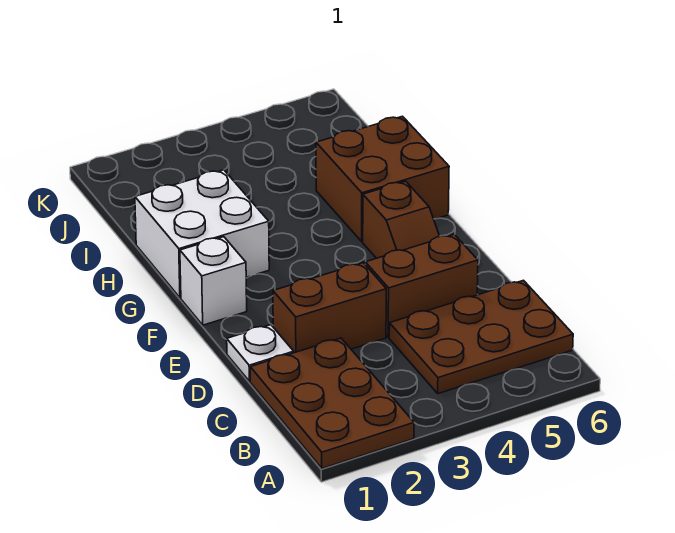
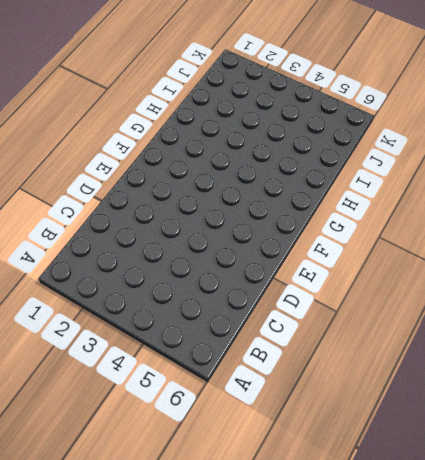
none -> brown 2x3 plate [250,338,414,468]
none -> brown 2x3 plate [389,280,573,394]

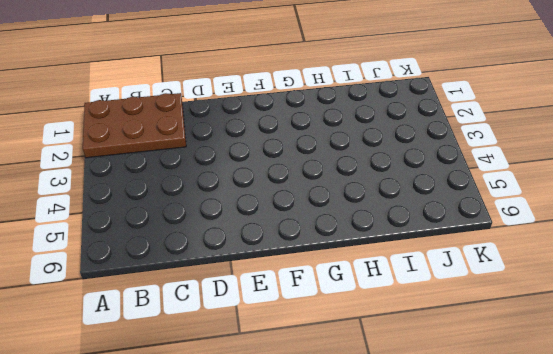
none -> brown 2x3 plate [389,280,573,394]
none -> white 1x1 plate [227,325,294,381]

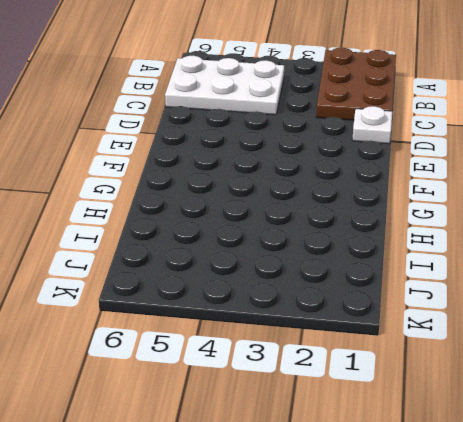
white 2x3 plate [165,56,284,115] -> brown 2x3 plate [389,280,573,394]
none -> brown 1x2 brick [273,263,386,353]
none -> brown 1x2 brick [365,234,478,337]

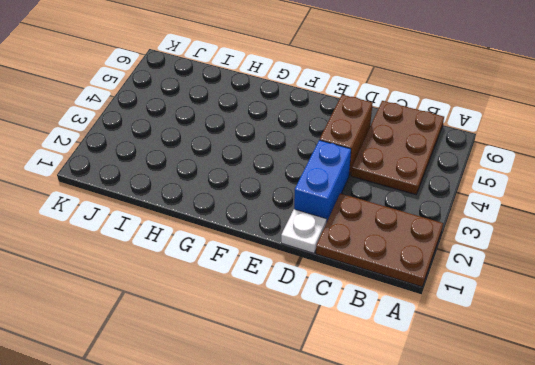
blue 1x2 brick [294,140,351,223] -> brown 1x2 brick [273,263,386,353]
none -> brown 1x2 slope [363,181,440,258]
none -> white 1x1 brick [180,237,247,325]

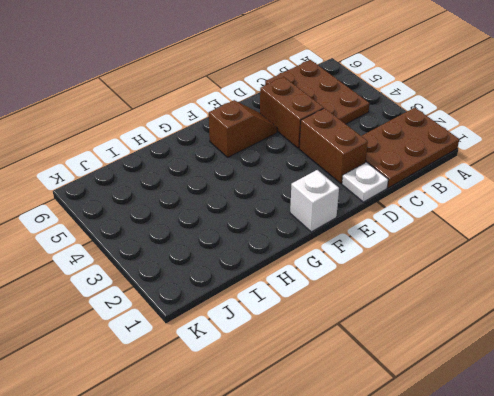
none -> white 2x2 brick [135,170,269,298]
none -> brown 2x2 brick [316,116,449,242]

